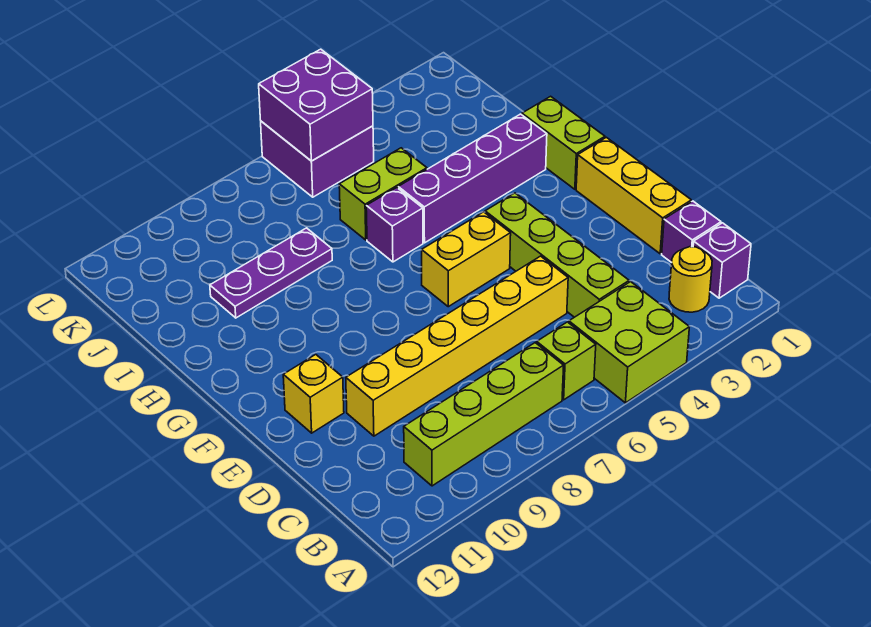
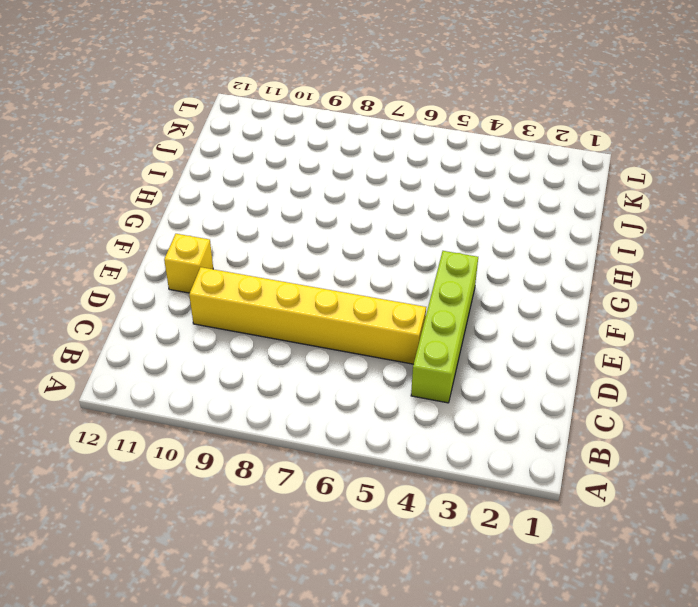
none -> lime 2x2 brick [569,282,689,403]
none -> purple 1x1 brick [693,223,751,298]
none -> yellow 1x1 round brick [669,247,712,312]

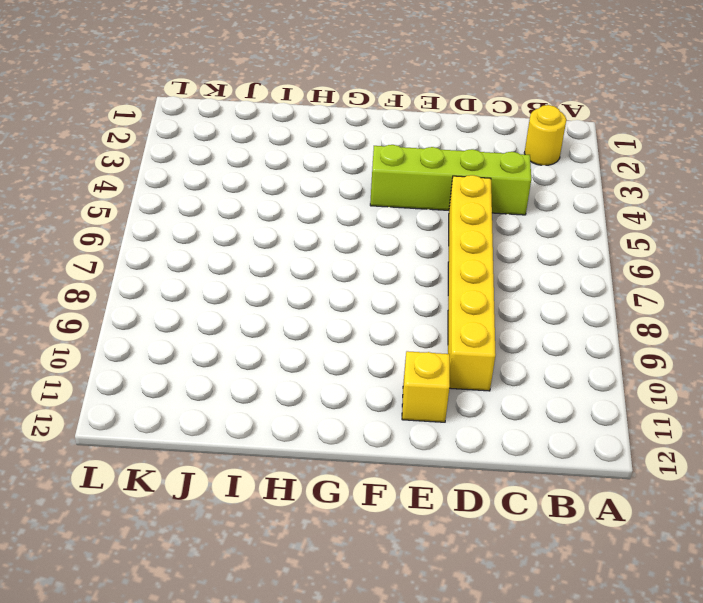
none -> lime 2x2 brick [569,282,689,403]
none -> purple 1x1 brick [693,223,751,298]
none -> lime 1x1 brick [537,322,596,400]

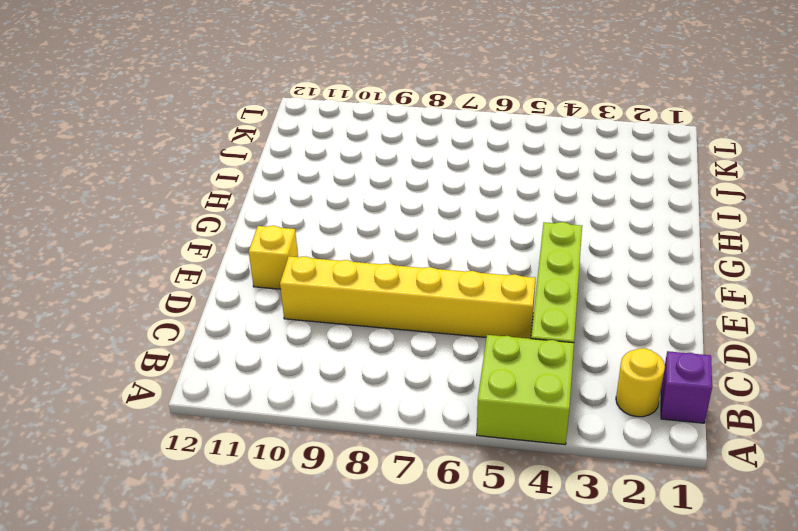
none -> lime 1x1 brick [537,322,596,400]
none -> lime 1x4 brick [404,343,564,486]
none -> purple 1x1 brick [662,201,721,263]

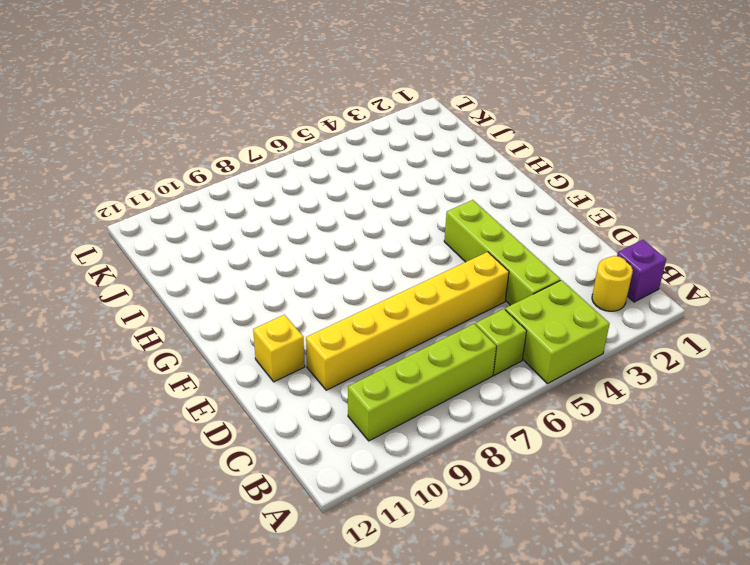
none -> purple 1x1 brick [662,201,721,263]
none -> yellow 1x3 brick [576,137,691,254]
none -> yellow 1x2 brick [422,212,511,307]

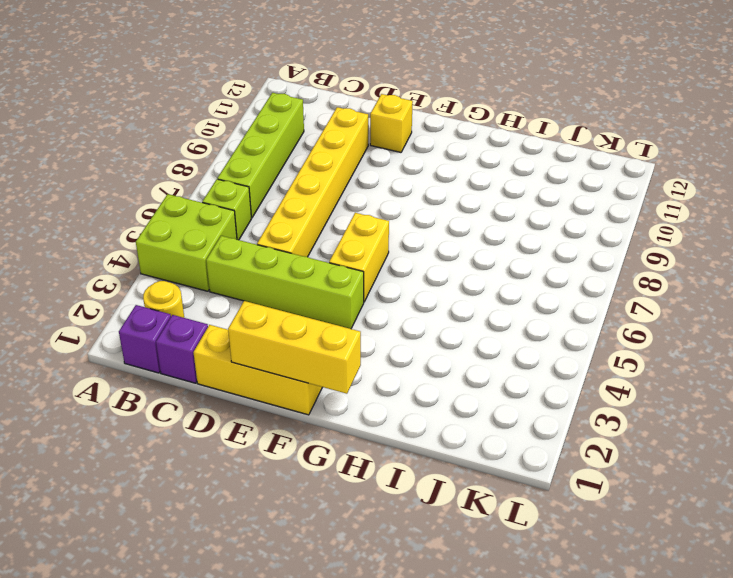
yellow 1x3 brick [228,301,361,394] -> none
none -> lime 1x2 brick [522,96,605,189]
none -> purple 1x4 brick [398,114,547,243]
none -> purple 1x1 brick [366,188,423,262]

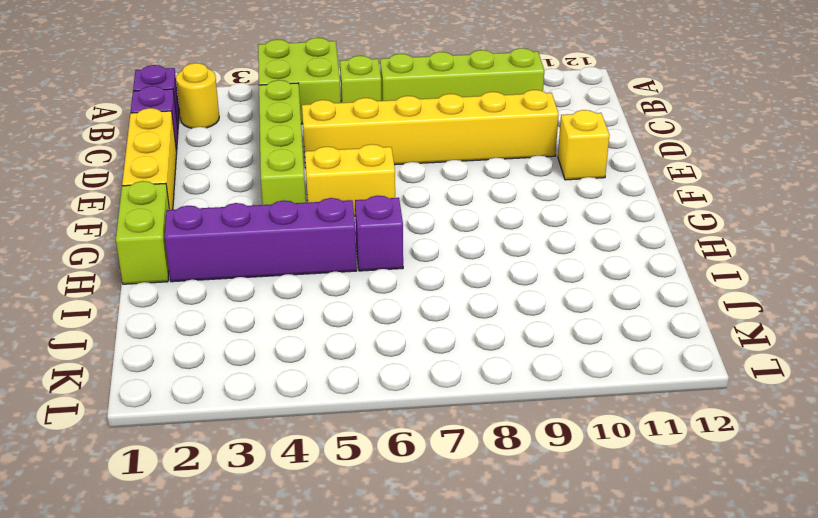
none -> lime 1x2 brick [339,148,427,240]
none -> purple 1x3 plate [210,228,332,318]
none -> purple 2x2 brick [261,121,374,197]

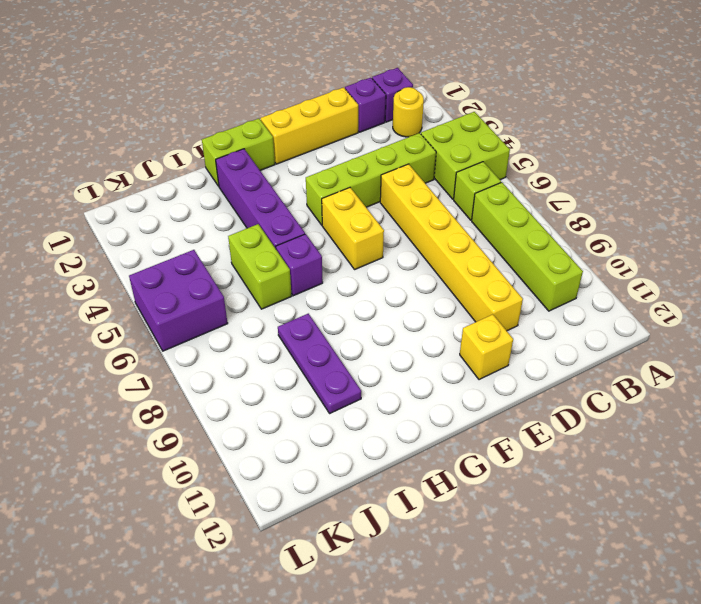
none -> purple 2x2 brick [259,49,373,161]

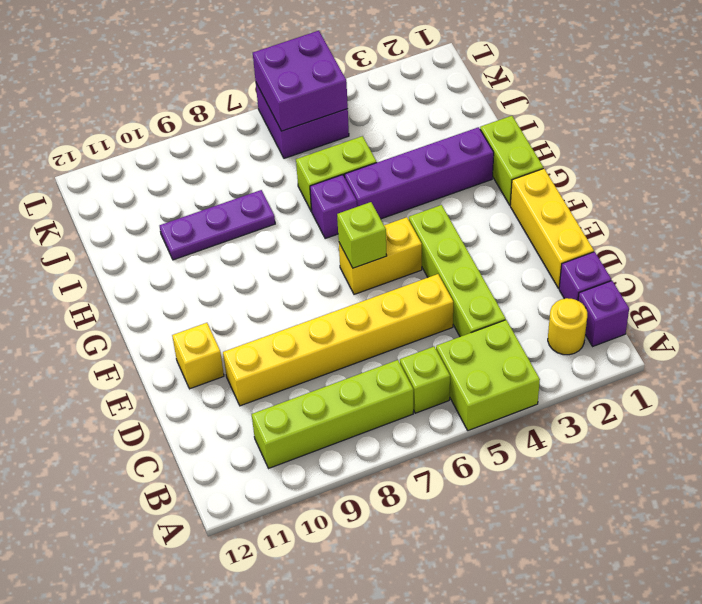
lime 1x1 brick [337,202,387,268] -> none

